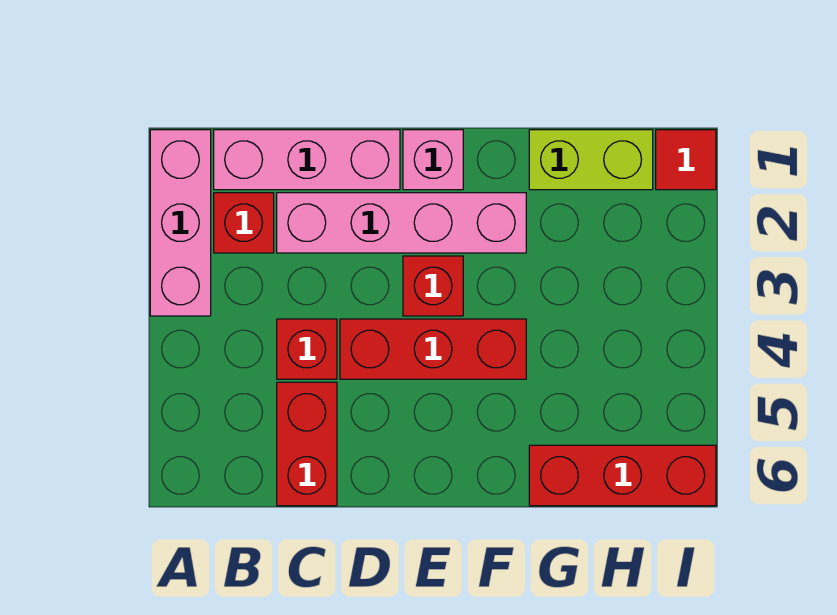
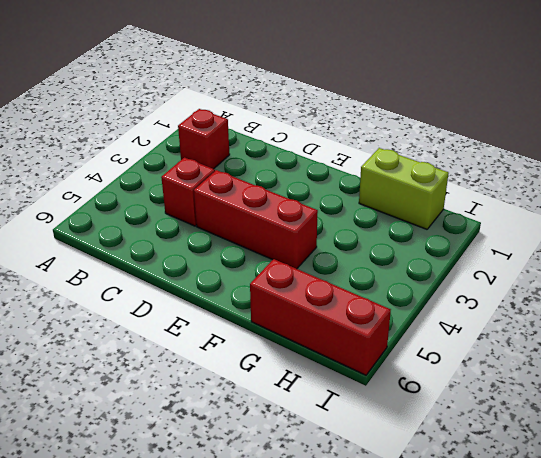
none -> pink 1x3 brick [150,130,211,316]
none -> pink 1x3 brick [214,130,400,190]
none -> pink 1x4 brick [277,193,526,253]

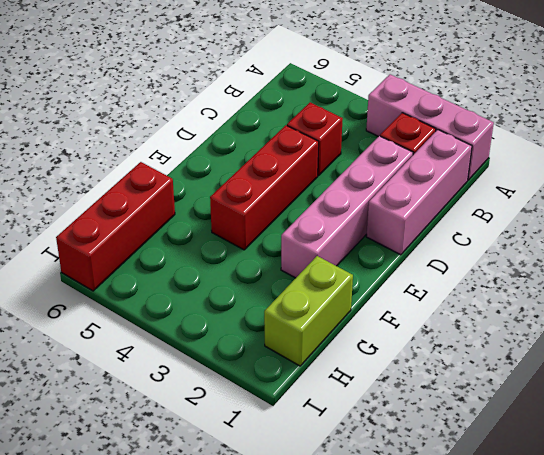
none -> red 1x2 brick [277,382,337,506]
none -> pink 1x1 brick [403,130,463,190]
none -> red 1x1 brick [403,256,463,316]

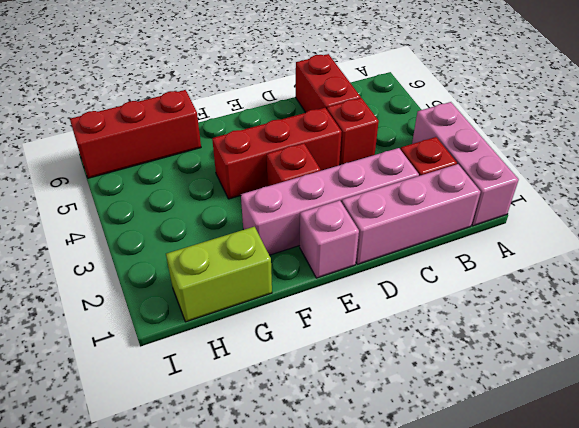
none -> red 1x1 tile [656,130,716,190]

